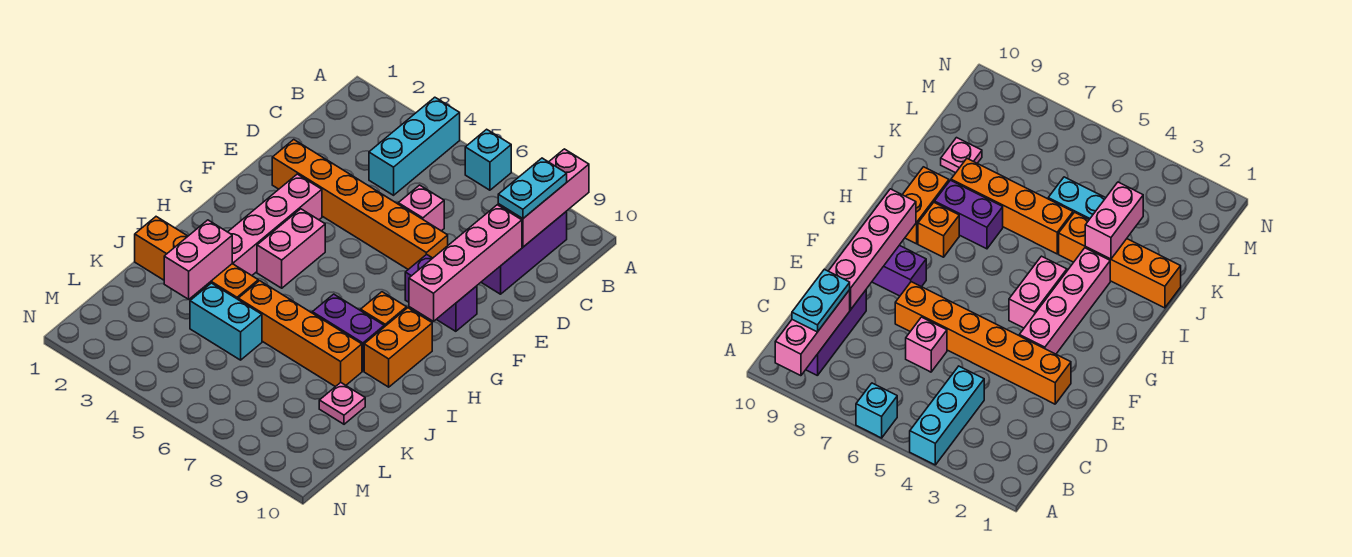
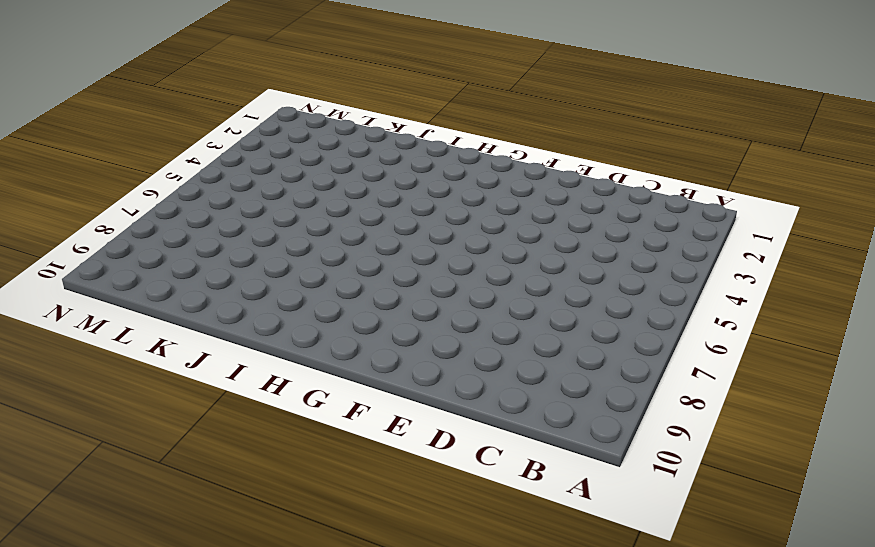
none -> cyan 1x3 brick [369,97,460,195]
none -> cyan 1x1 brick [465,129,511,190]
none -> purple 1x3 brick [481,212,567,294]

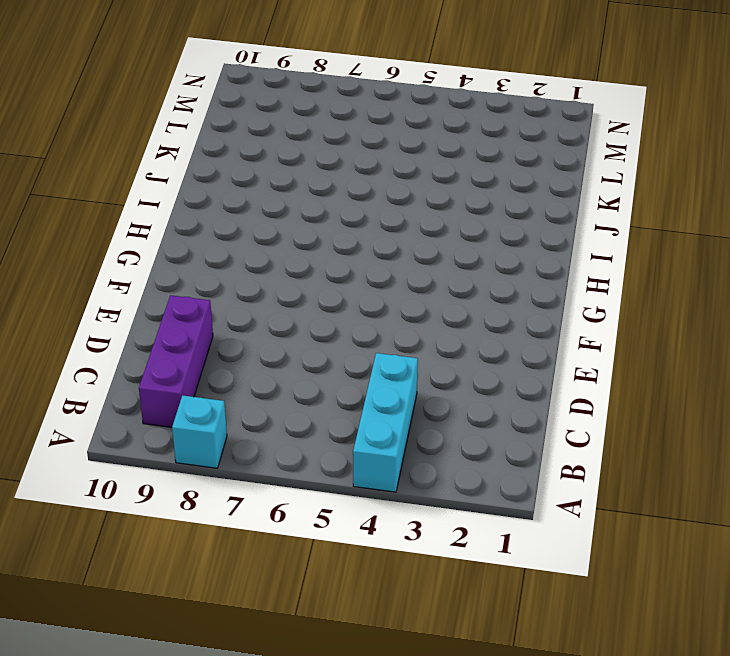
cyan 1x1 brick [172,395,227,468] -> cyan 1x1 brick moved to [465,129,511,190]
none -> pink 1x1 brick [398,185,444,231]
none -> orange 1x6 brick [272,140,448,269]
none -> pink 1x4 brick [228,174,322,275]

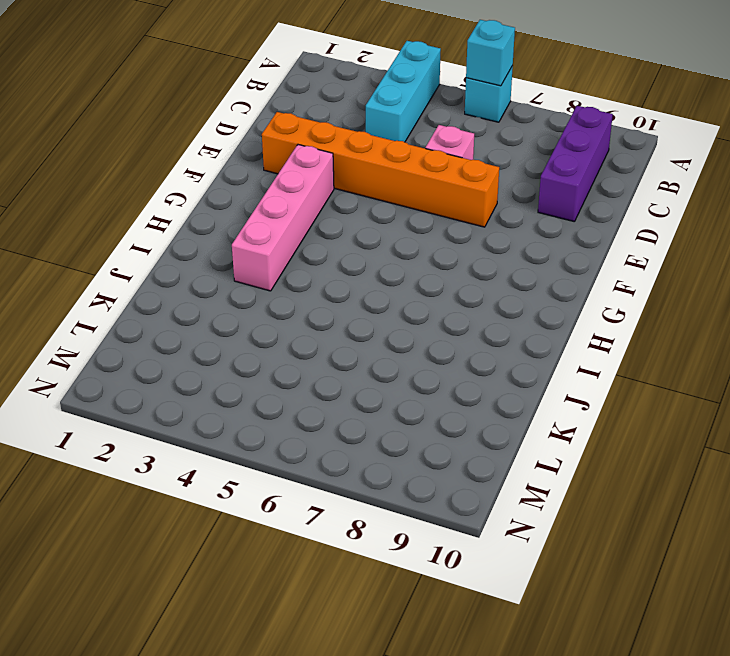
cyan 1x1 brick [466,20,515,86] -> none
none -> purple 1x2 brick [405,254,477,331]
none -> pink 1x2 brick [257,209,325,288]
none -> orange 1x1 brick [361,292,407,327]

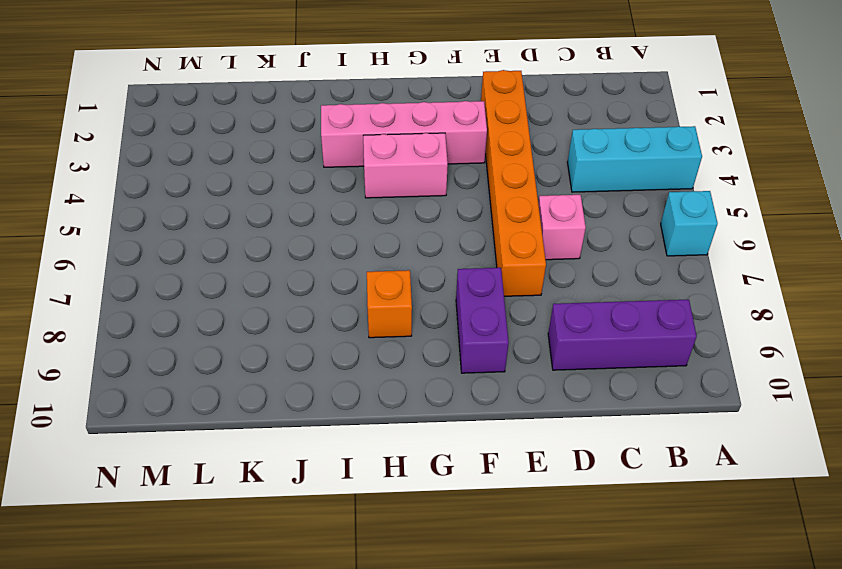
none -> orange 1x2 brick [364,308,432,387]
none -> purple 1x2 brick [312,294,384,371]
none -> orange 1x4 brick [135,217,258,299]

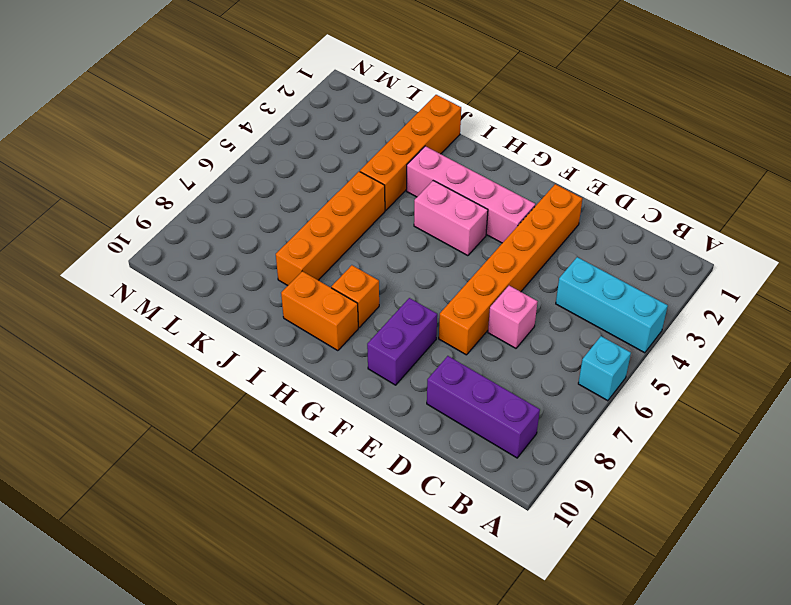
none -> purple 1x2 brick [312,294,384,371]
none -> cyan 1x2 brick [190,283,262,360]
none -> pink 1x1 plate [319,383,365,424]

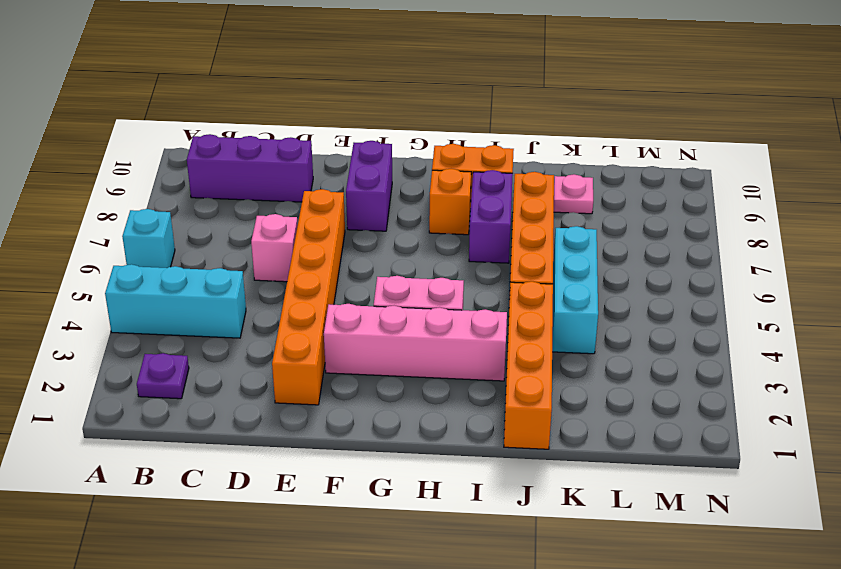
purple 1x1 plate [137,353,189,399] -> none
cyan 1x3 brick [552,226,598,354] -> cyan 1x2 brick [190,283,262,360]
none -> pink 1x3 brick [498,149,589,247]
none -> pink 1x4 brick [409,205,522,322]
none -> pink 1x2 brick [164,220,232,299]

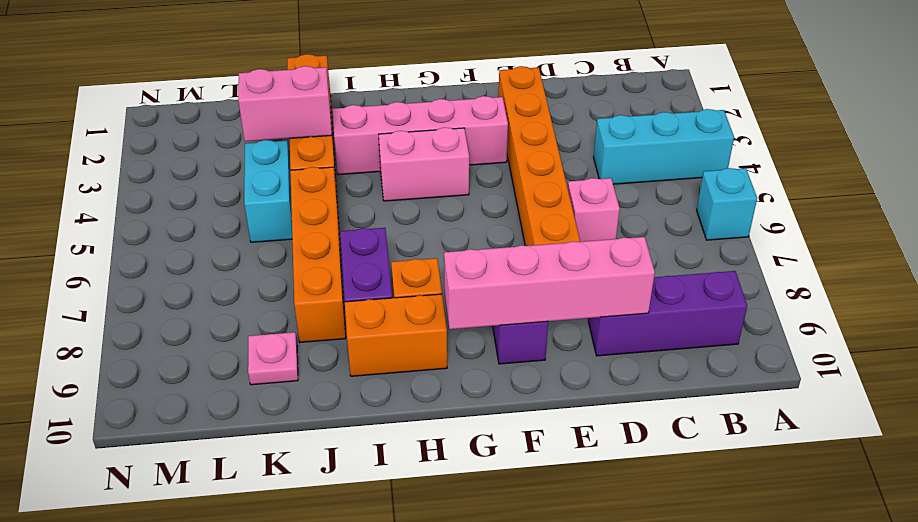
none -> pink 1x3 brick [498,149,589,247]
none -> cyan 1x2 plate [498,158,567,219]

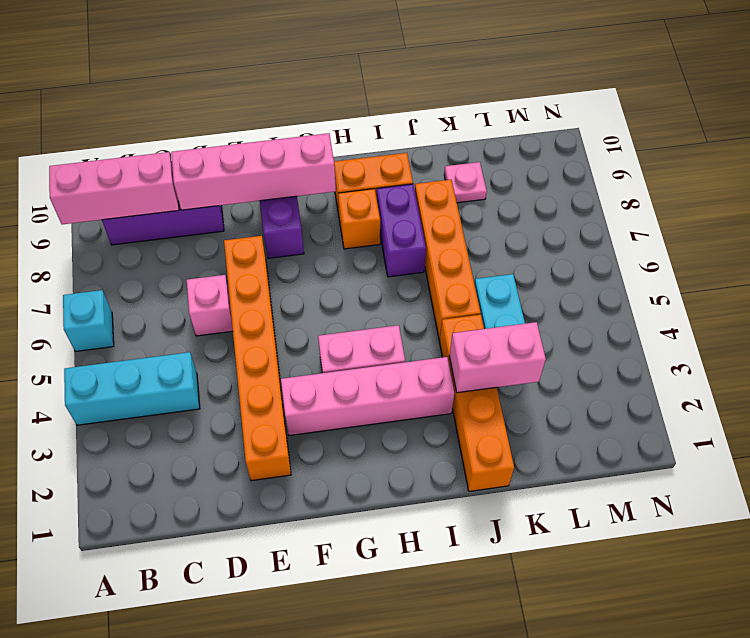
none -> cyan 1x2 plate [498,158,567,219]

